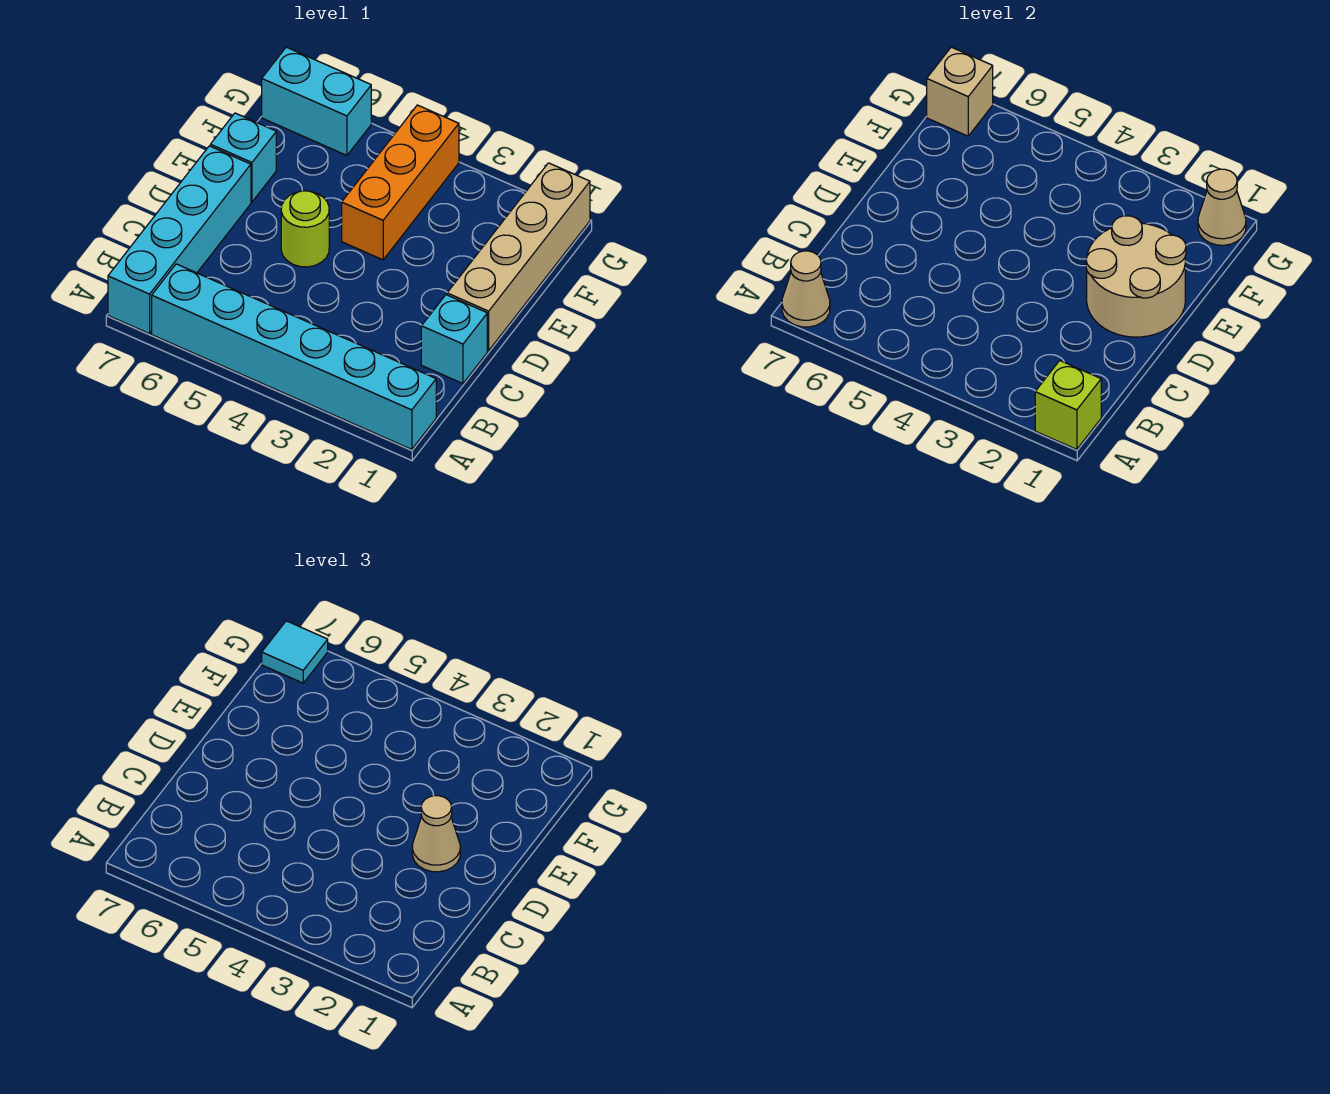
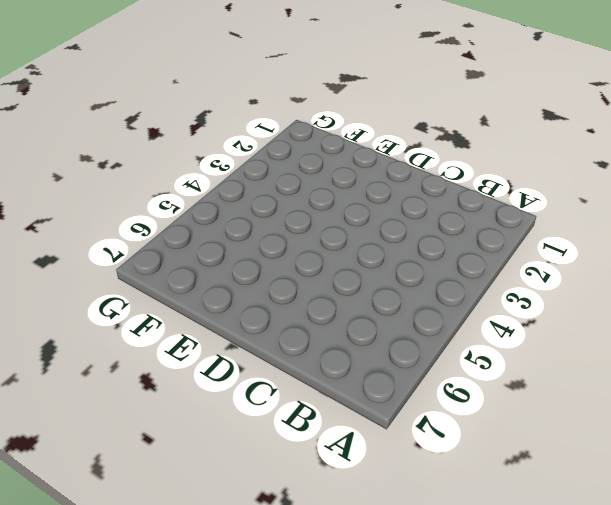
none -> cyan 1x6 brick [152,264,436,449]
none -> cyan 1x4 brick [108,146,251,334]
none -> cyan 1x1 brick [421,295,487,384]

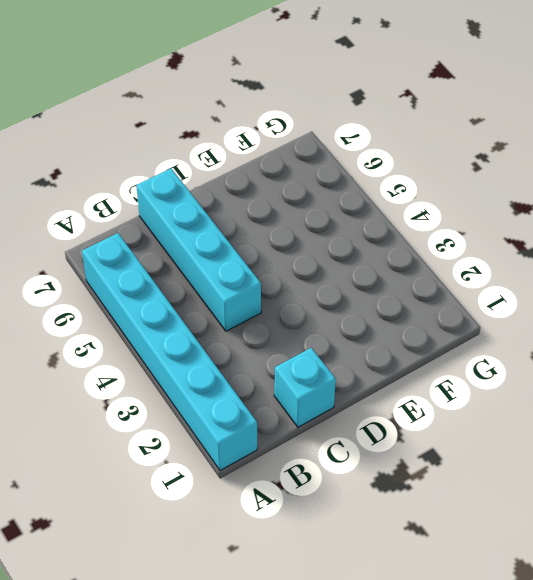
cyan 1x4 brick [136,168,261,331] -> cyan 1x4 brick turned to [108,146,251,334]
none -> tan 1x4 brick [447,163,590,351]
none -> lime 1x1 round brick [281,191,329,267]
none -> orange 1x3 brick [342,105,459,260]

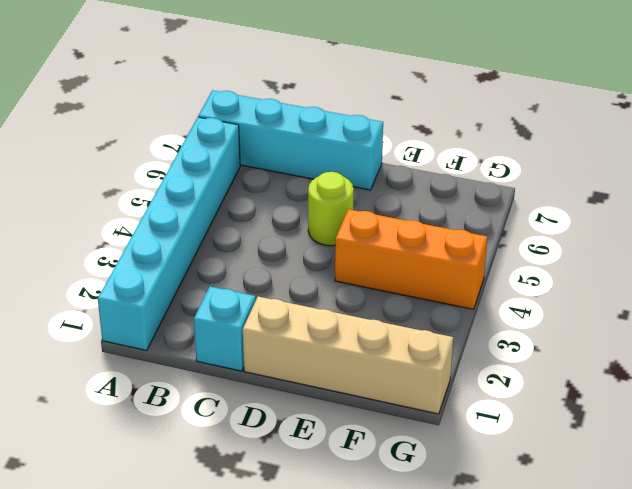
none -> cyan 1x1 brick [210,113,276,202]
none -> cyan 1x2 brick [262,47,371,155]
none -> lime 1x1 brick [1035,361,1101,449]

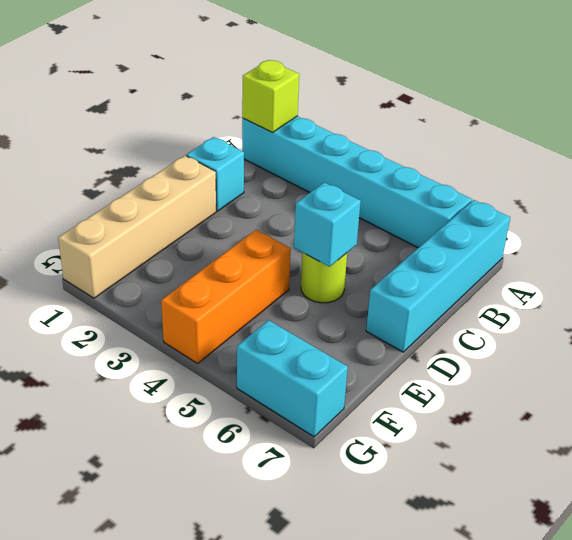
cyan 1x1 brick [294,182,361,267] -> cyan 1x1 brick moved to [210,113,276,202]
none -> tan 1x1 cone [782,251,830,327]
none -> tan 2x2 round brick [1086,216,1186,337]
none -> tan 1x1 cone [1198,169,1246,245]

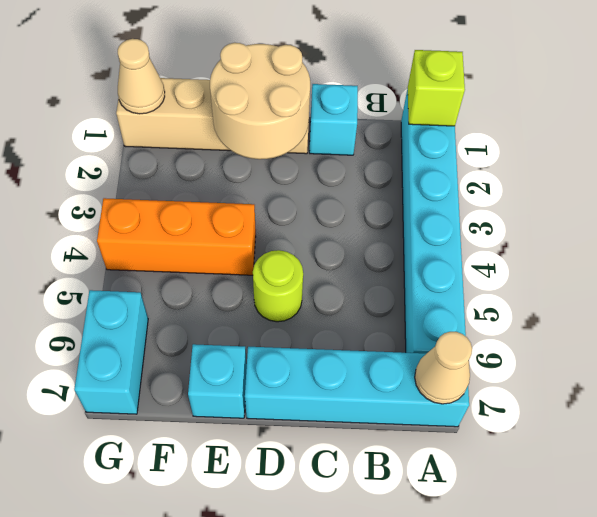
none -> tan 1x1 brick [927,47,993,136]
none -> tan 1x1 cone [412,796,460,872]
none -> cyan 1x1 tile [262,621,328,683]

